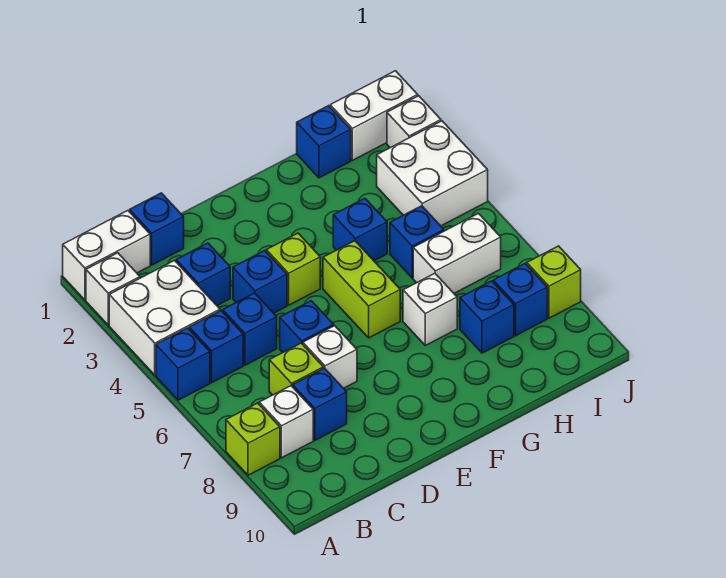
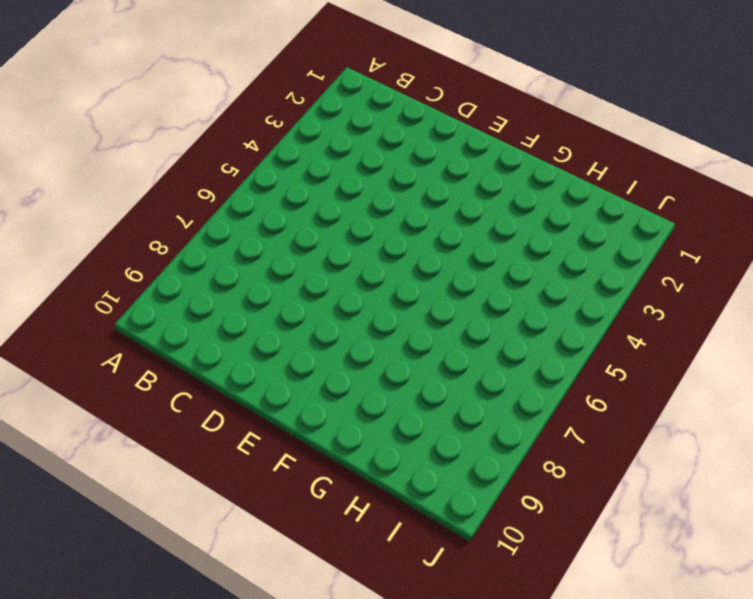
none -> white 1x2 brick [63,211,150,300]
none -> white 1x1 brick [86,253,140,325]
none -> white 2x2 brick [109,261,220,375]

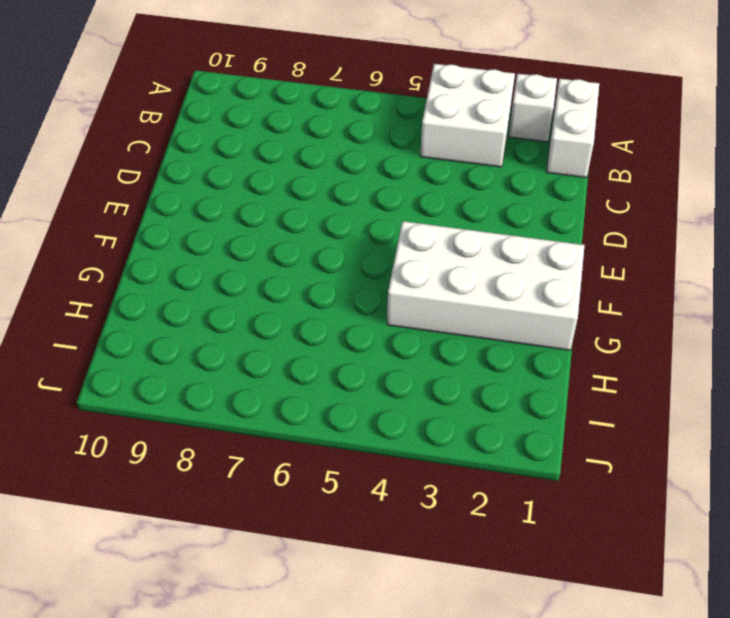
white 2x4 brick [387,221,585,350] -> blue 1x1 brick [333,198,387,261]
none -> blue 1x1 brick [156,328,210,400]
none -> lime 1x1 brick [226,403,280,475]
none -> blue 1x1 brick [189,311,243,383]

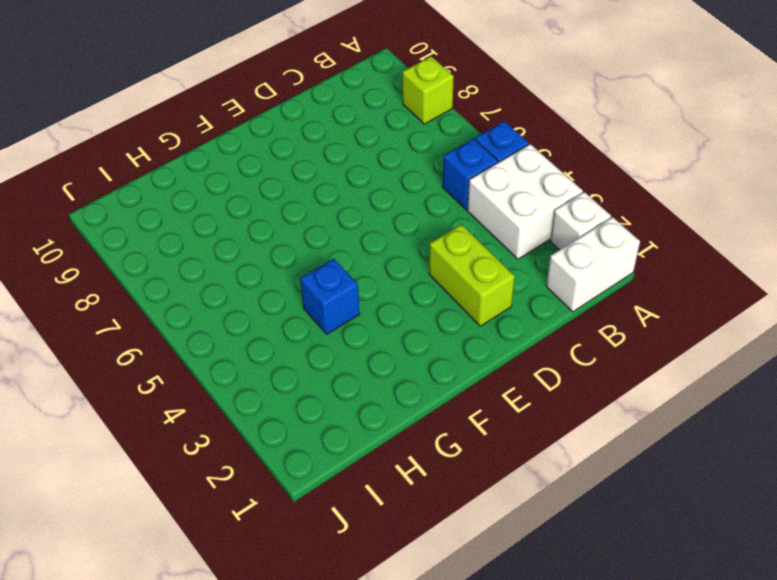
lime 1x2 brick [429,225,515,326] -> lime 1x2 brick moved to [323,241,400,338]
none -> white 1x1 brick [259,386,313,458]
none -> blue 1x1 brick [130,193,184,265]
none -> blue 1x1 brick [176,243,230,305]

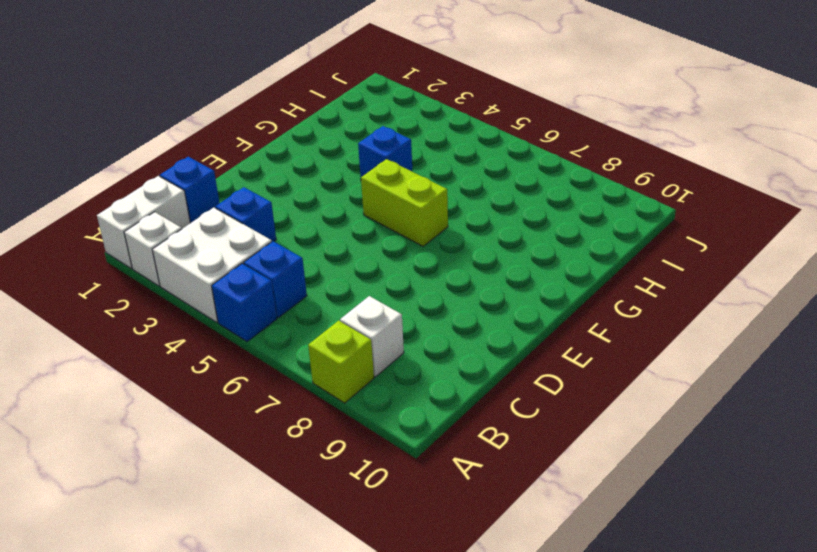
none -> blue 1x1 brick [223,293,277,365]
none -> lime 1x1 brick [269,343,323,395]
none -> blue 1x1 brick [293,368,347,440]

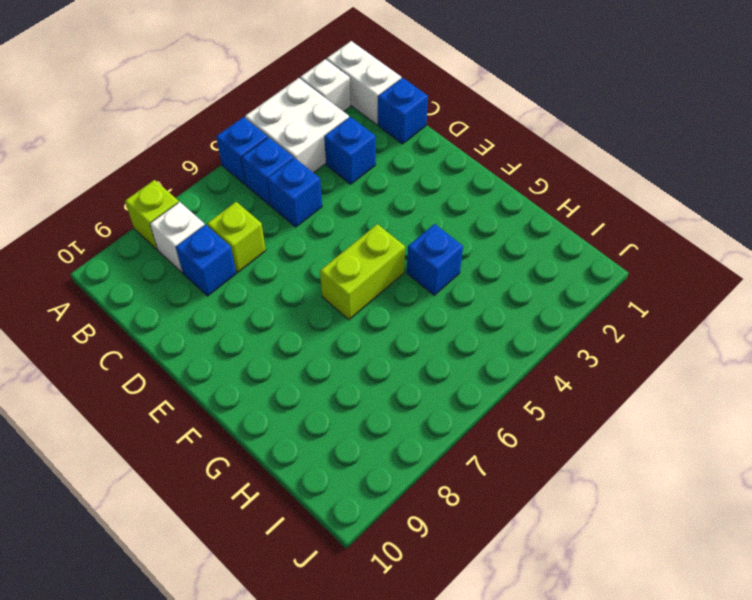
none -> blue 1x1 brick [233,251,287,313]
none -> blue 1x1 brick [280,301,334,352]
none -> white 1x1 brick [303,326,357,388]

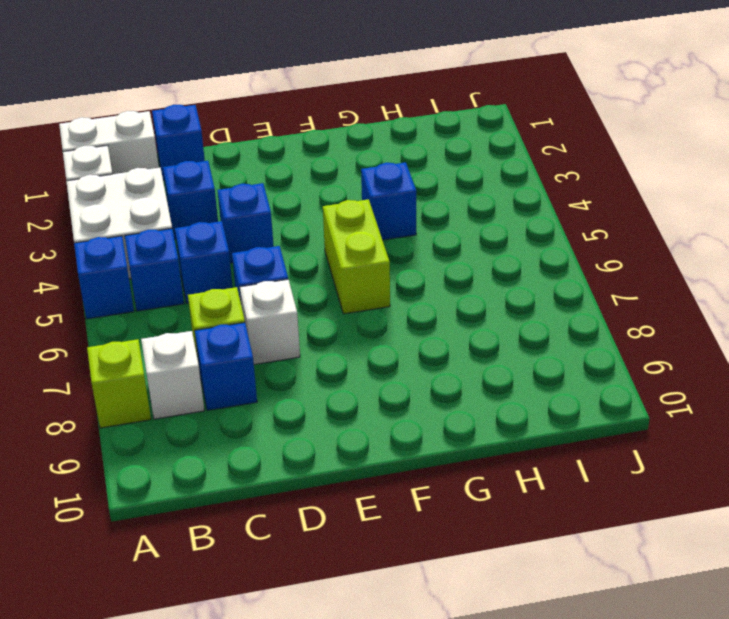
none -> lime 1x1 brick [266,233,320,305]
none -> white 1x1 brick [403,273,457,346]
none -> blue 1x1 brick [297,106,351,178]

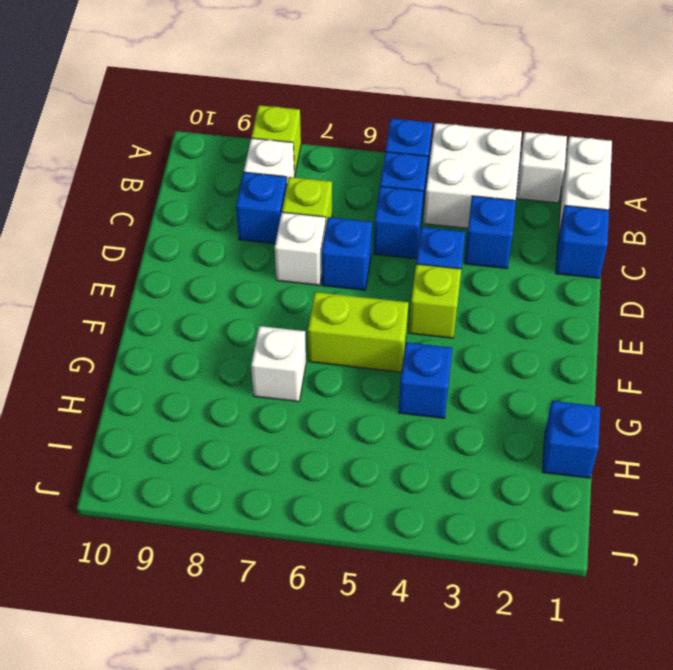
none -> blue 1x1 brick [390,206,444,278]
none -> white 1x2 brick [413,213,501,293]
none -> blue 1x1 brick [460,281,514,353]

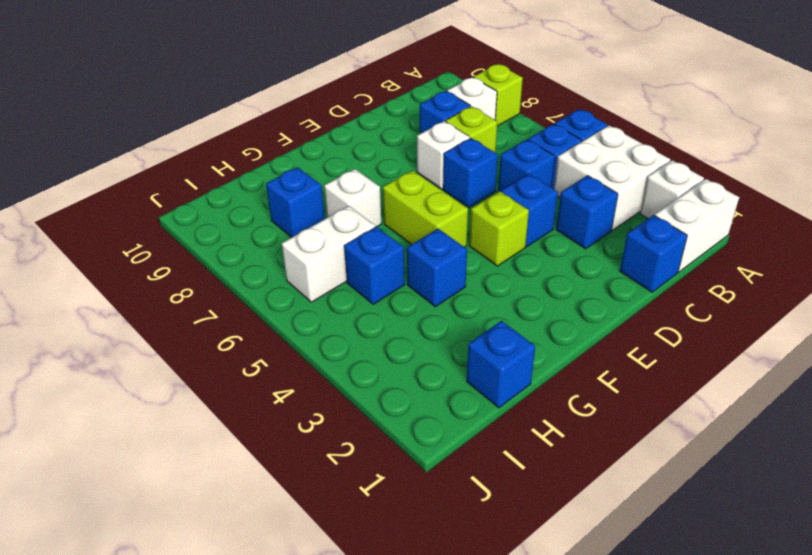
none -> white 1x2 brick [330,71,418,160]
none -> white 2x2 brick [377,121,488,226]
none -> blue 1x1 brick [493,264,547,336]

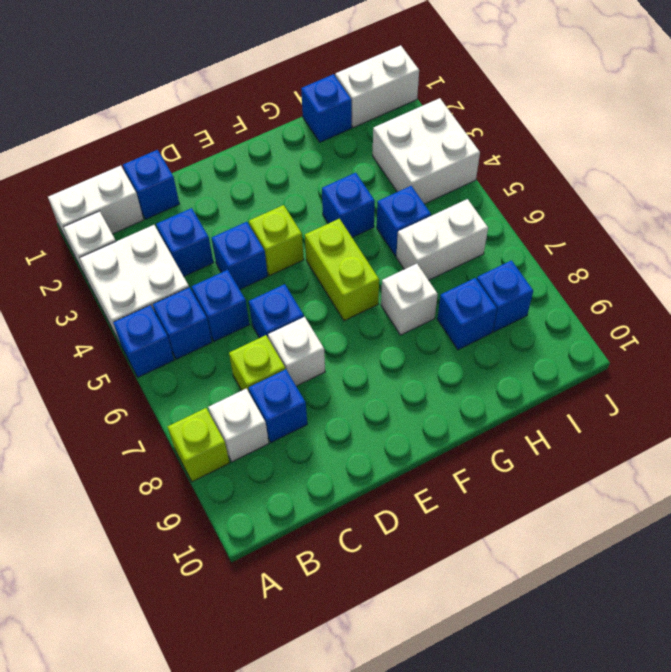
none -> white 1x1 brick [387,96,441,148]
none -> lime 1x1 brick [527,246,581,318]

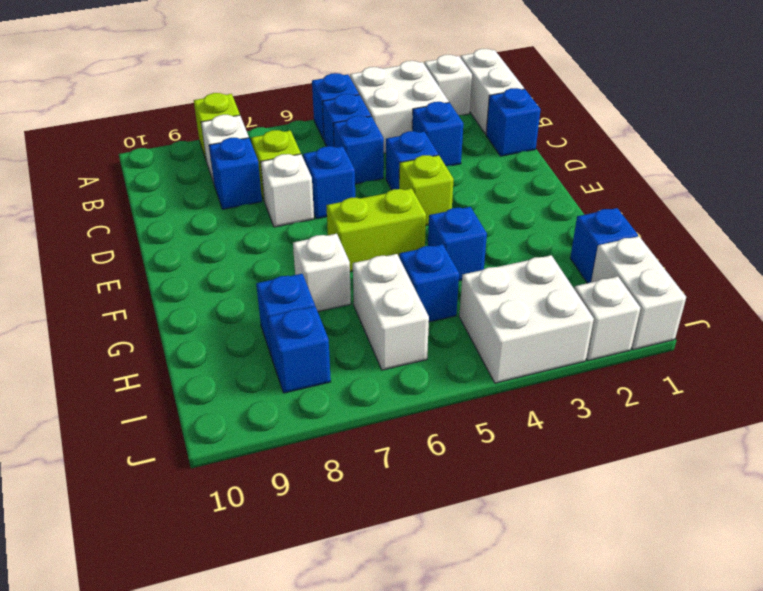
none -> lime 1x1 brick [527,246,581,318]

